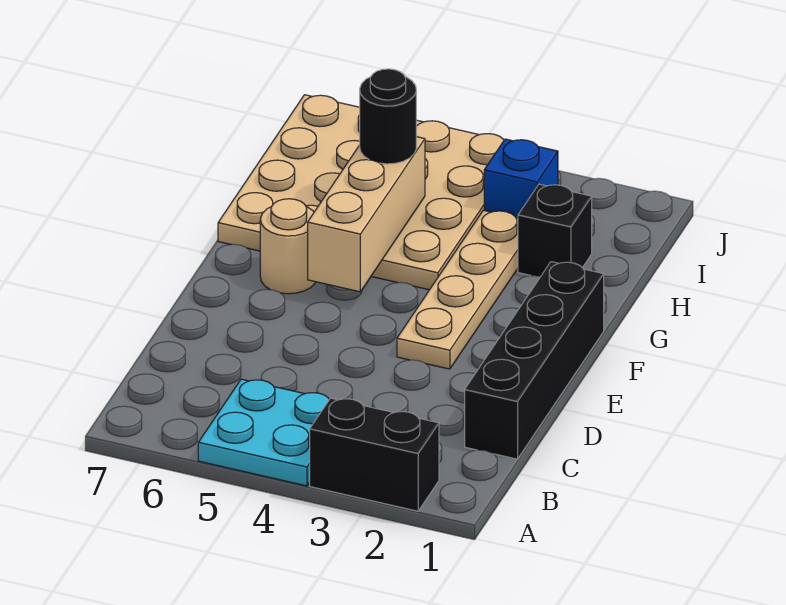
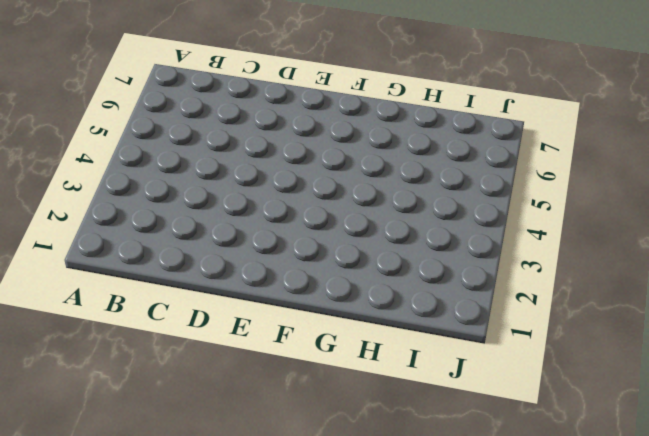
none -> black 1x2 brick [310,398,439,511]
none -> cyan 2x2 plate [198,379,329,486]

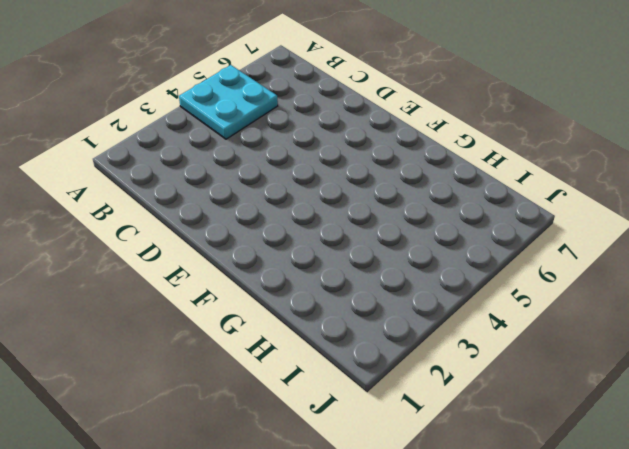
none -> black 1x2 brick [310,398,439,511]
none -> black 1x4 brick [465,262,604,459]

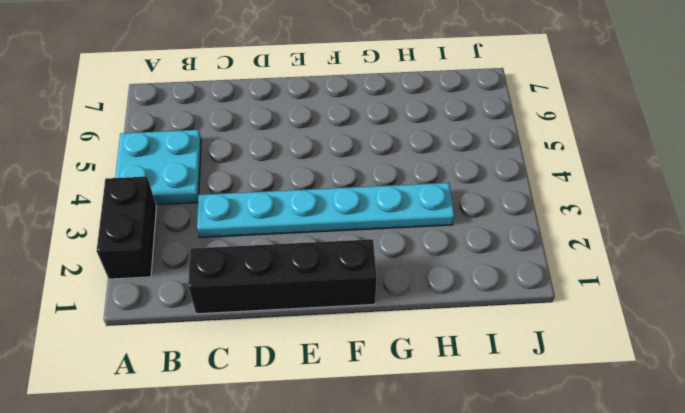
cyan 1x6 plate [197,183,455,238] -> tan 1x4 plate [397,210,518,369]
none -> tan 1x1 round brick [260,199,316,294]
none -> tan 4x4 plate [218,95,504,290]

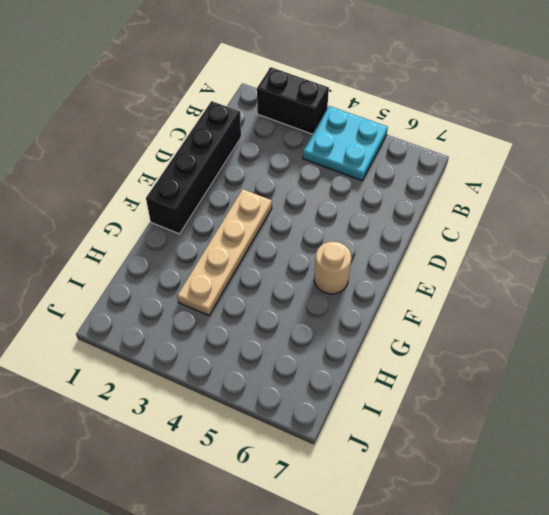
none -> tan 4x4 plate [218,95,504,290]
none -> black 1x1 brick [518,184,592,277]

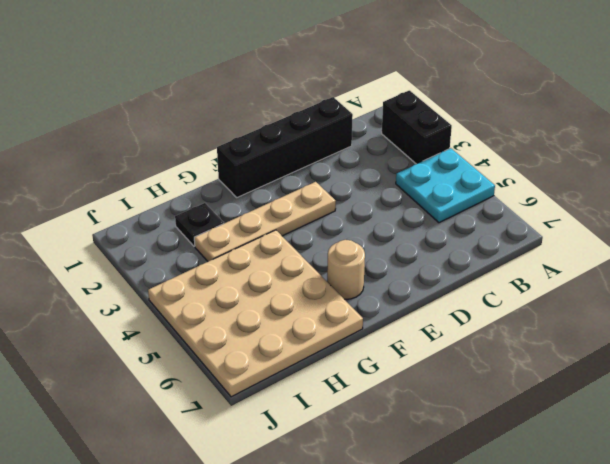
black 1x1 plate [175,203,224,246] -> black 1x1 brick [518,184,592,277]
none -> blue 1x1 brick [484,139,558,218]
none -> tan 1x3 brick [308,137,425,292]

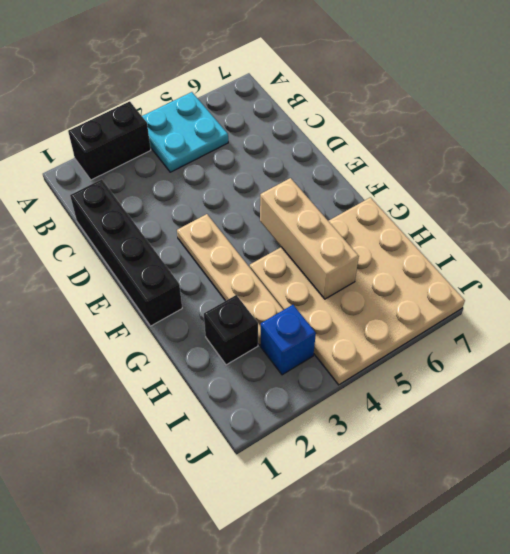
none -> tan 1x1 round brick [260,199,316,294]
none -> black 1x1 round brick [360,69,416,164]

